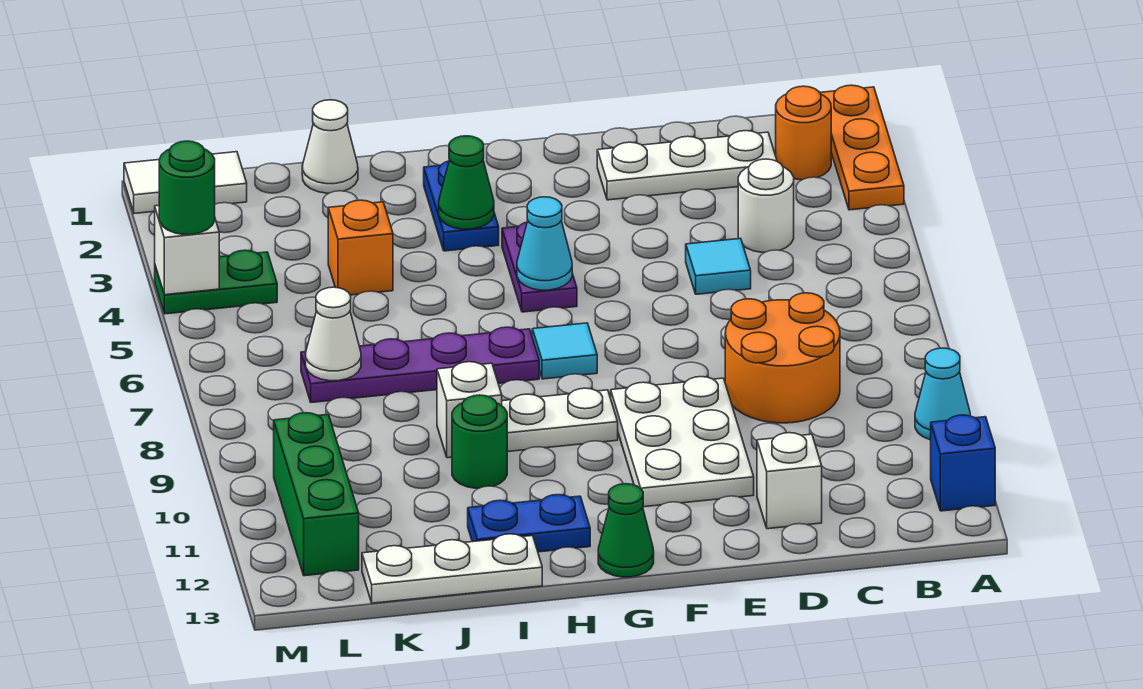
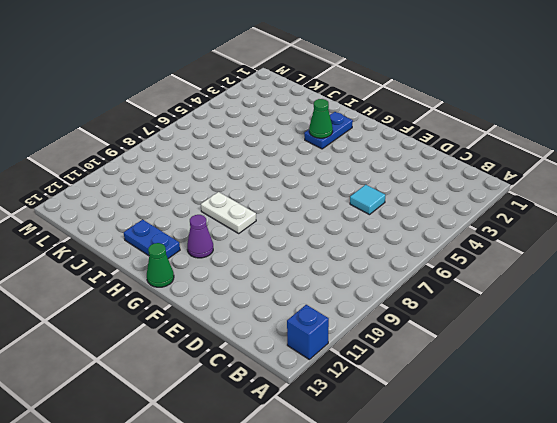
purple 1x1 cone [187,215,213,258] -> none
none -> orange 1x3 plate [820,85,904,210]
none -> cyan 1x1 cone [915,348,970,440]
none -> orange 1x1 round brick [776,86,831,180]
none -> white 1x3 plate [597,131,777,200]

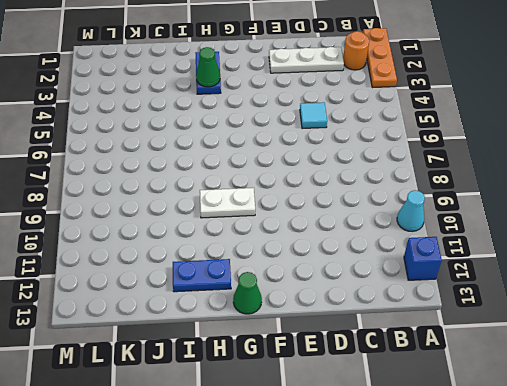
none -> white 1x1 round brick [738,159,794,252]
none -> orange 2x2 round brick [725,293,840,423]
none -> white 1x1 brick [757,433,822,529]
none -> white 2x3 plate [611,377,754,507]

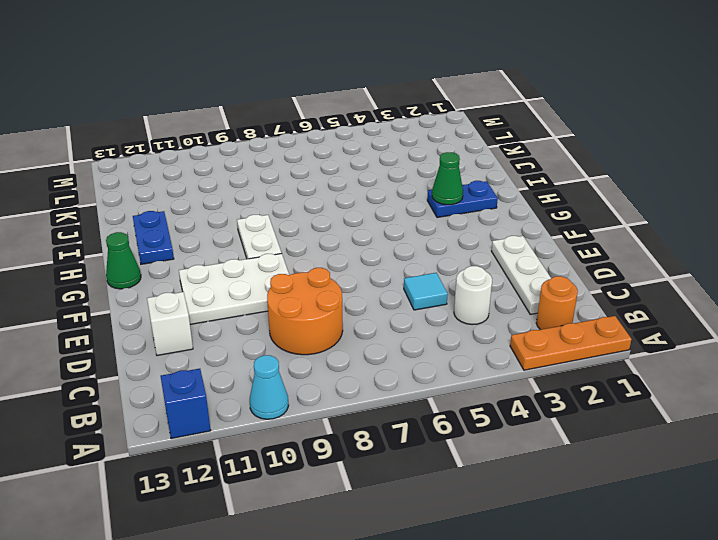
none -> purple 1x2 plate [502,222,577,312]
none -> cyan 1x1 tile [532,323,597,379]
none -> purple 1x4 plate [301,327,539,402]
none -> white 1x1 brick [437,362,502,458]

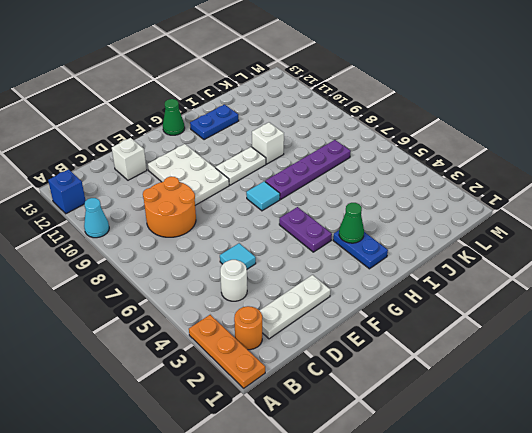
none -> green 1x1 round brick [452,395,507,488]
none -> white 1x3 plate [362,534,542,603]
none -> white 1x1 cone [302,100,358,193]
none -> orange 1x1 brick [328,200,393,295]

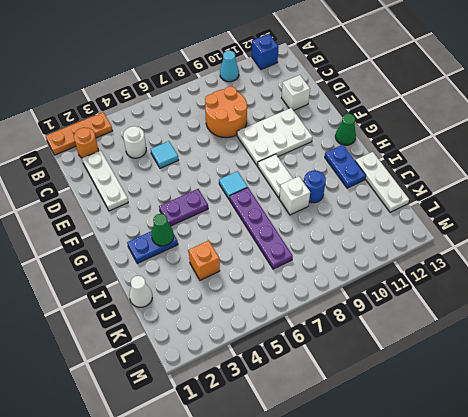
blue 1x1 round brick [304,171,326,203] -> green 1x1 round brick [452,395,507,488]
none -> white 1x2 tile [124,152,247,213]
none -> green 1x2 plate [155,250,277,314]
none -> green 1x3 brick [274,413,359,576]
none -> cyan 1x1 cone [517,197,572,290]

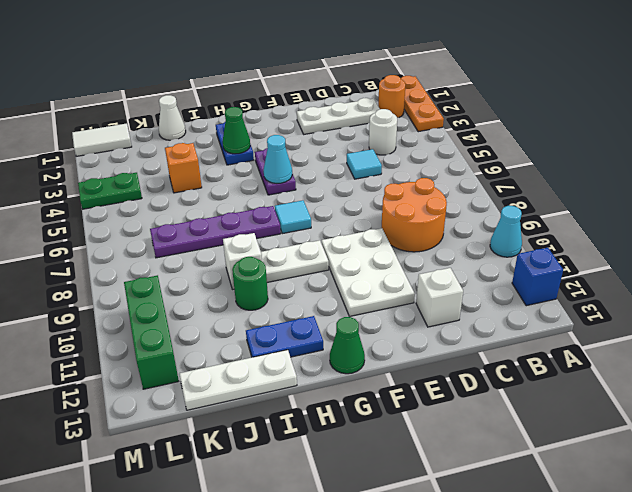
none -> white 1x1 cone [306,287,361,381]
none -> white 1x1 brick [155,206,219,295]
none -> green 1x1 round brick [159,141,215,234]

